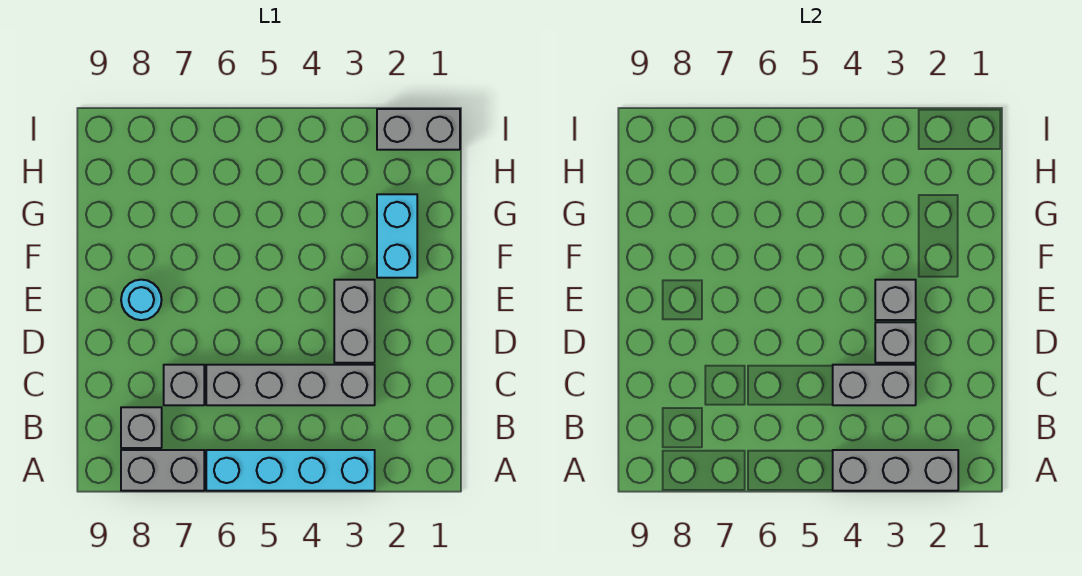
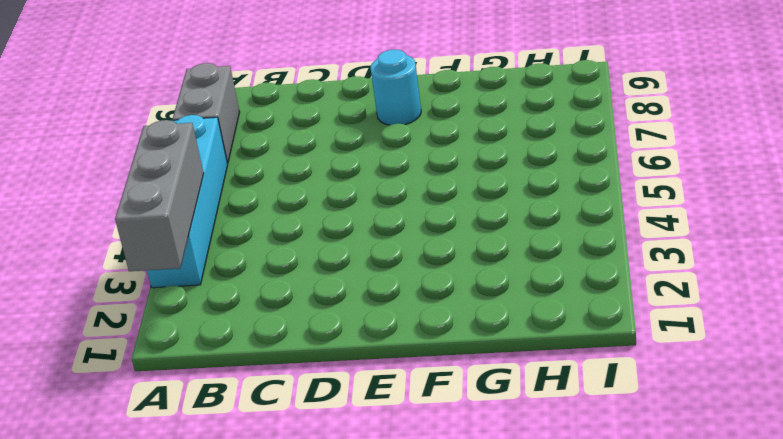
none -> grey 1x1 brick [121,407,162,448]
none -> grey 1x4 brick [206,365,375,405]
none -> grey 1x1 brick [164,365,204,405]

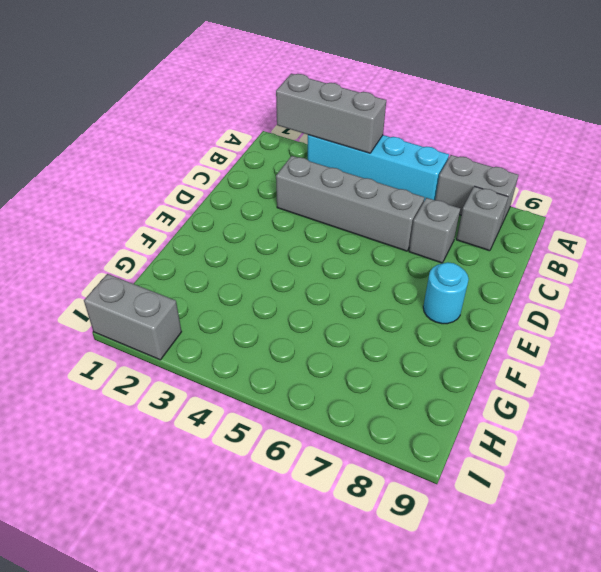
none -> grey 1x2 brick [334,280,375,363]
none -> cyan 1x2 brick [377,194,417,278]
none -> grey 1x2 brick [833,365,916,405]

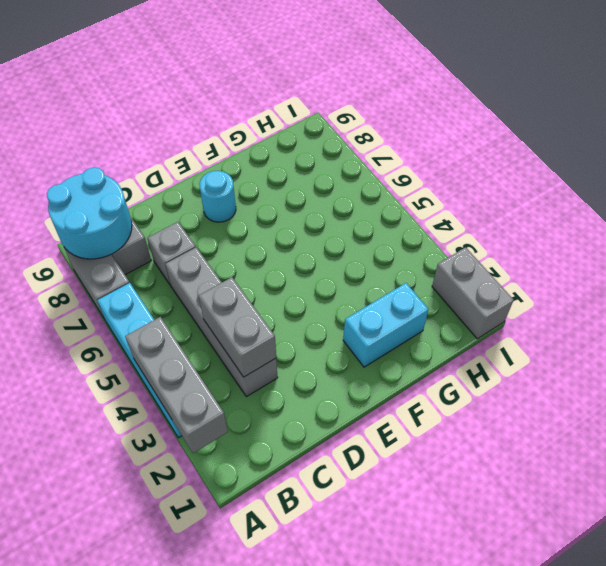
cyan 2x2 round brick [47,167,132,259] -> none
none -> grey 1x2 brick [334,280,375,363]
none -> grey 1x1 brick [875,322,916,363]
none -> grey 1x1 brick [875,280,916,320]

